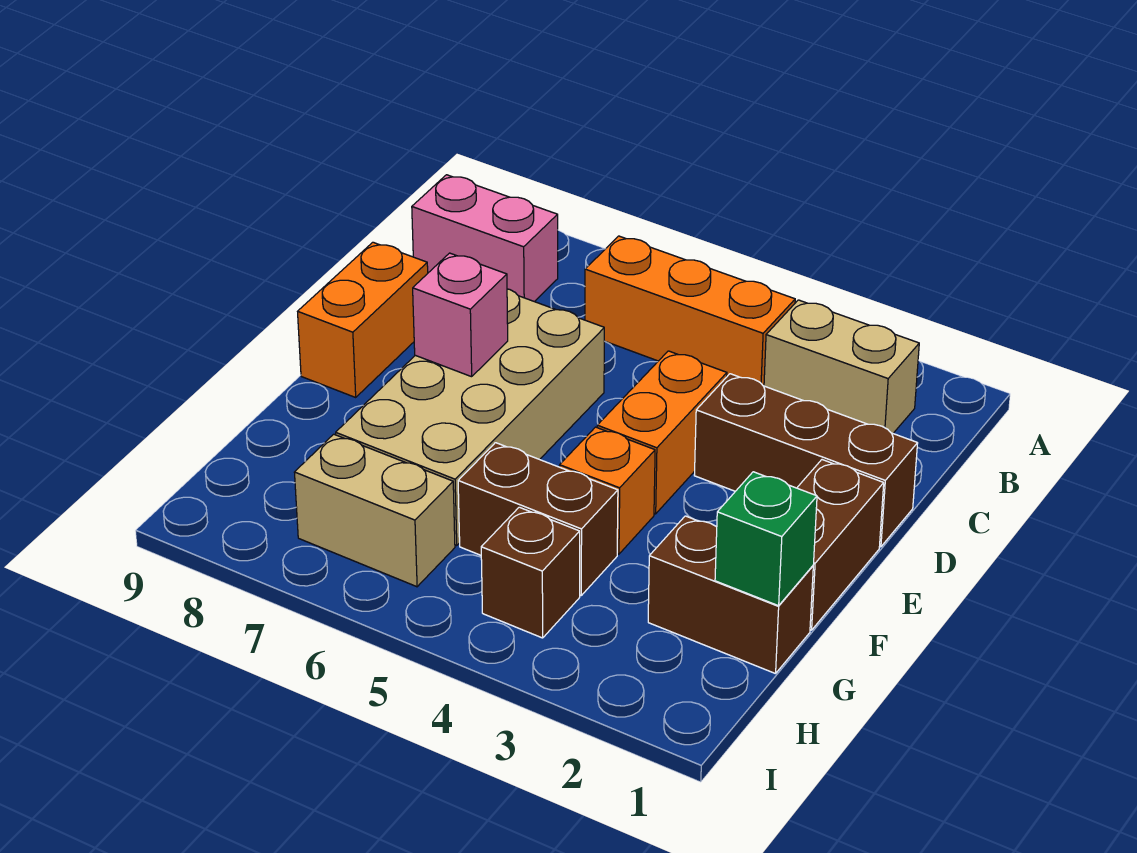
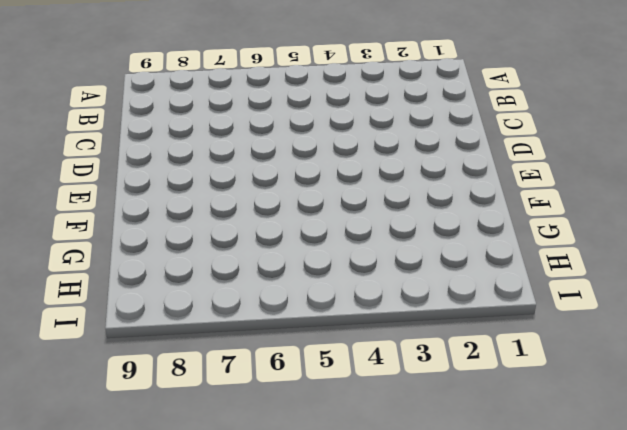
none -> tan 1x2 brick [764,300,919,433]
none -> orange 1x3 brick [585,236,795,386]
none -> pink 1x2 brick [412,175,558,302]

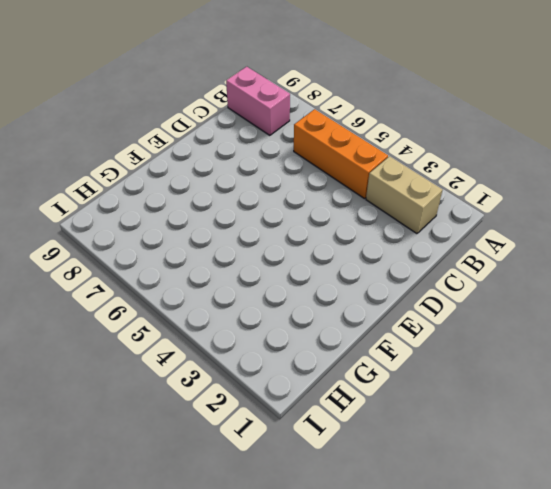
none -> brown 1x3 brick [694,374,918,547]
none -> orange 1x2 brick [597,351,727,514]
none -> tan 2x4 brick [336,289,604,545]

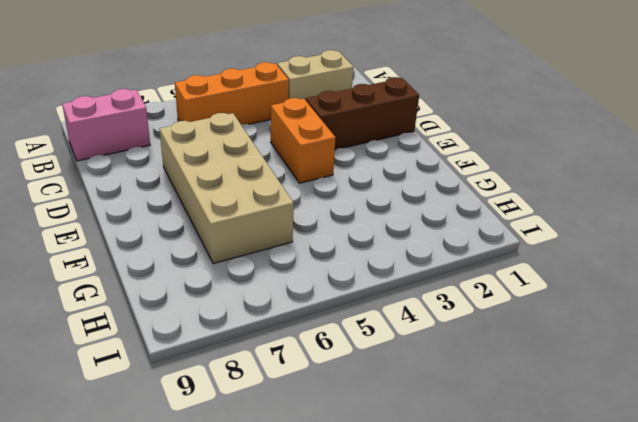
none -> orange 1x2 brick [298,242,428,397]
none -> brown 1x2 brick [797,460,884,630]
none -> orange 1x1 brick [560,427,655,554]

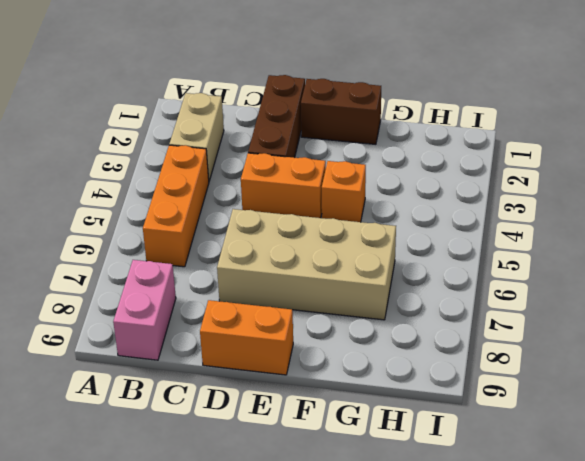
none -> brown 1x2 brick [648,516,813,674]
none -> brown 1x2 brick [458,443,618,595]
none -> brown 1x1 brick [481,507,580,638]

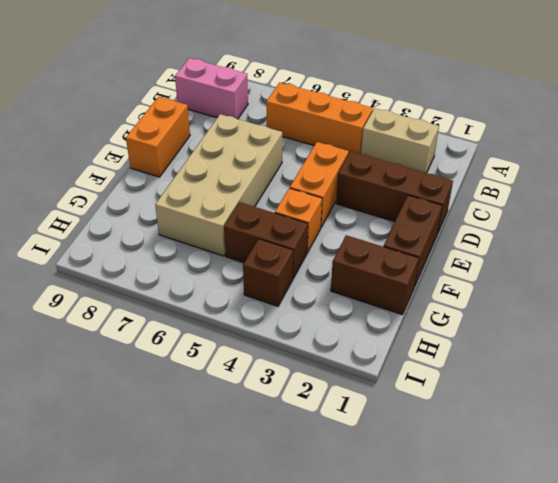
none -> tan 1x2 brick [294,434,455,587]
none -> pink 1x1 brick [413,253,508,377]
none -> green 1x1 brick [715,472,817,606]

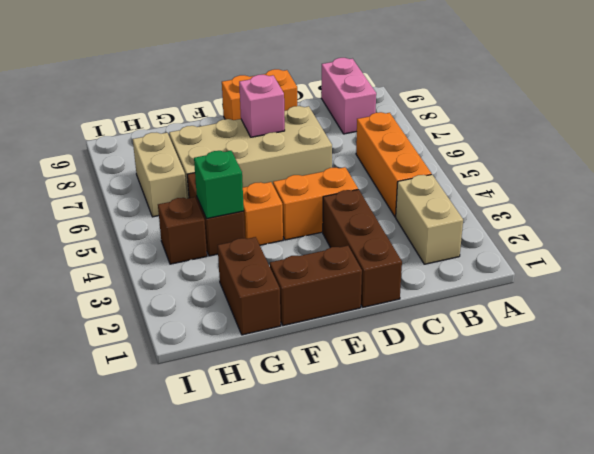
green 1x1 brick [194,151,244,219] -> green 1x1 brick moved to [715,472,817,606]

